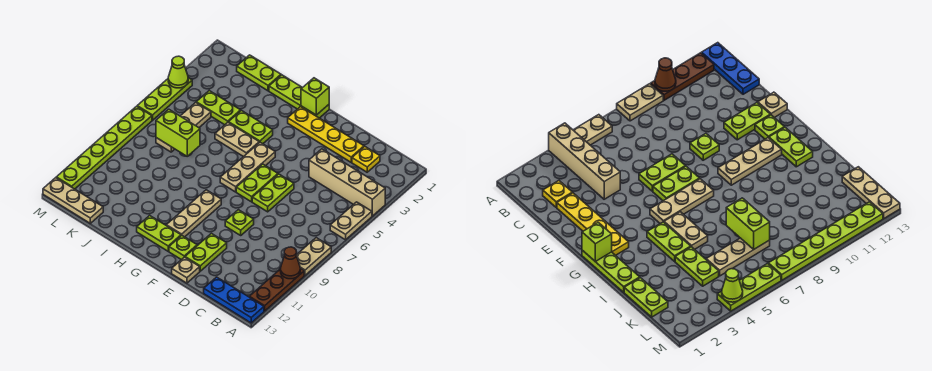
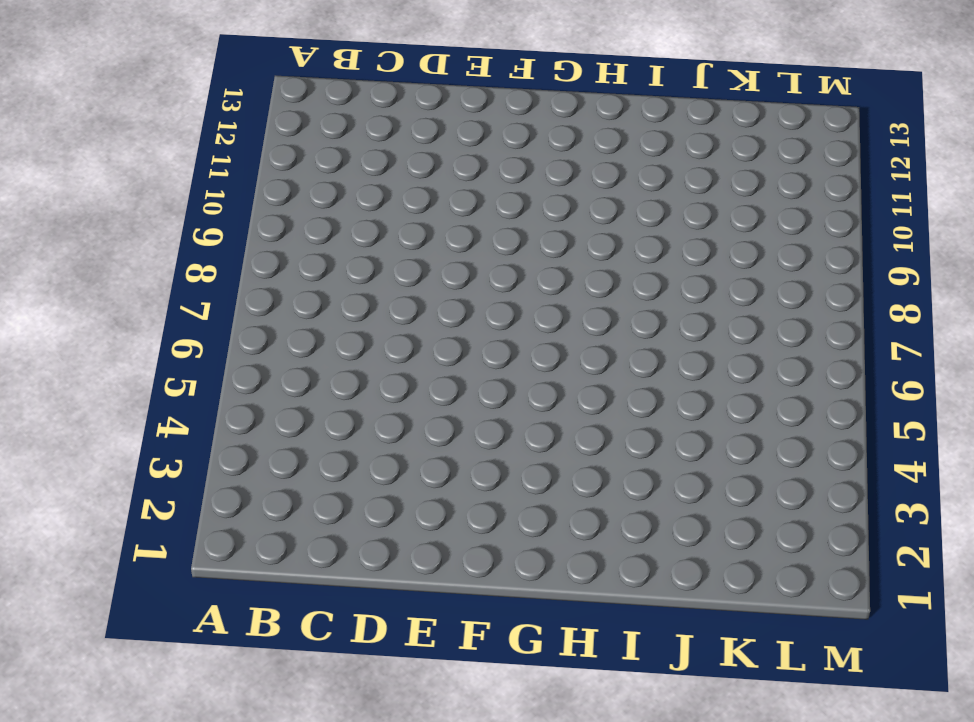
none -> tan 1x4 brick [309,149,385,216]
none -> tan 1x2 plate [330,202,372,240]
none -> tan 1x2 plate [297,238,331,275]

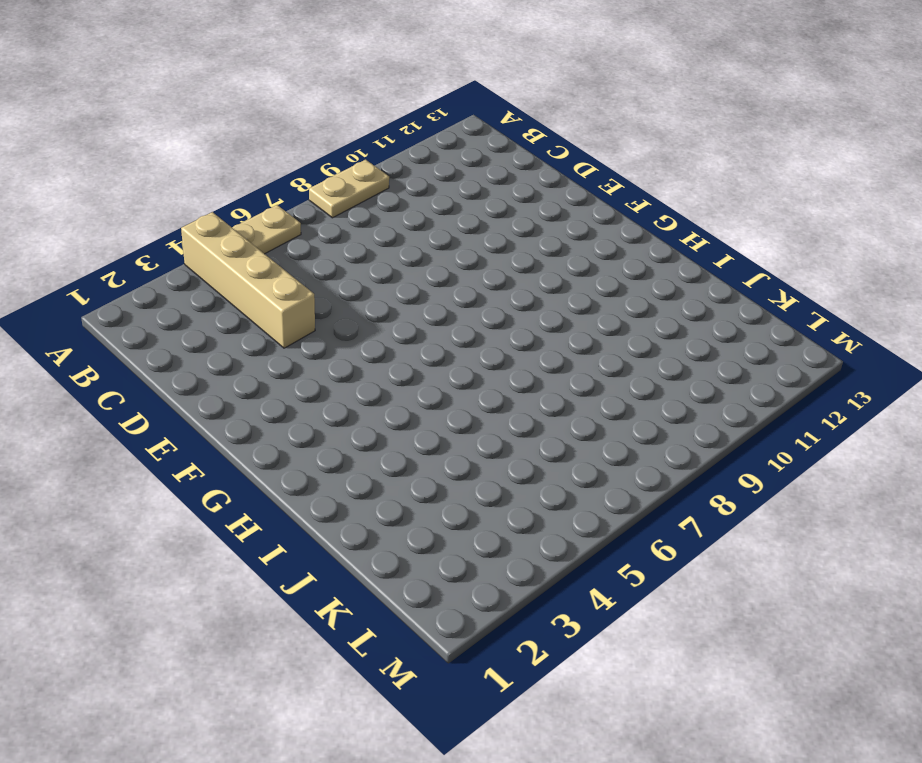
none -> brown 1x3 plate [250,268,304,311]
none -> blue 1x3 plate [204,277,264,323]
none -> yellow 1x1 plate [352,147,380,172]

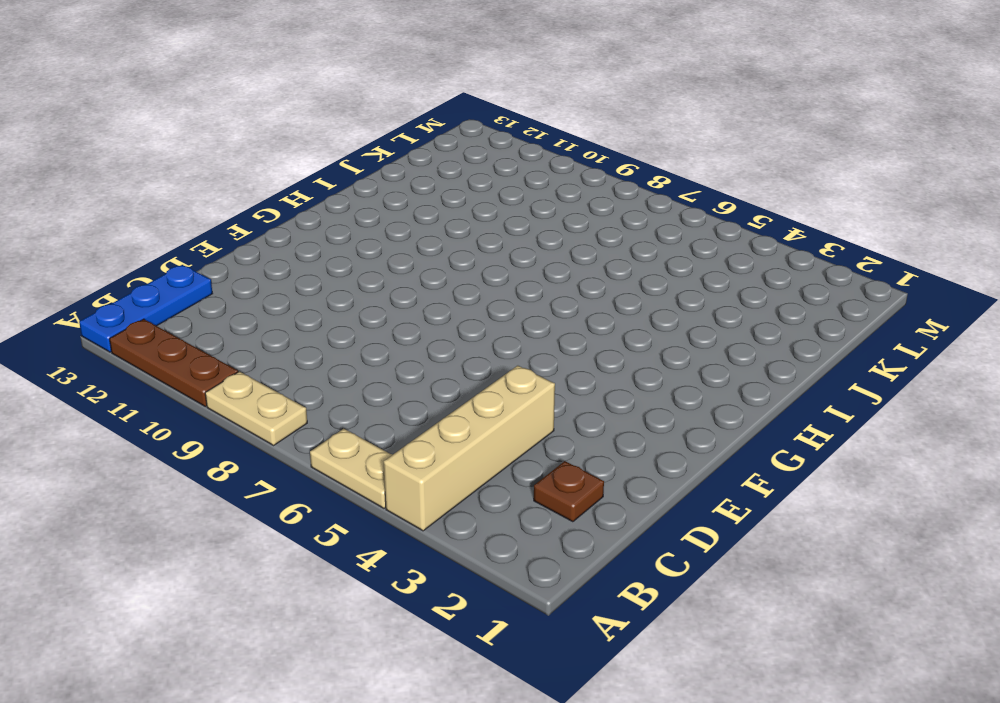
brown 1x1 plate [534,461,604,522] -> yellow 1x1 plate [352,147,380,172]
none -> yellow 1x4 plate [288,107,364,162]
none -> lime 1x2 plate [252,174,294,212]
none -> lime 1x1 plate [225,210,254,235]

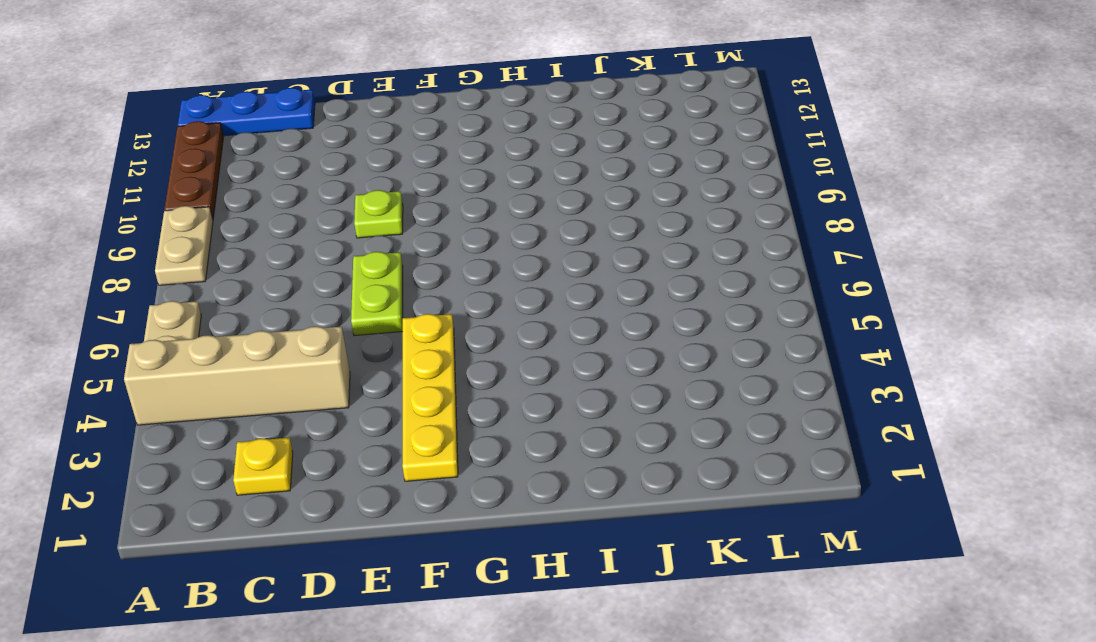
yellow 1x4 plate [402,314,458,481] -> yellow 1x4 plate turned to [288,107,364,162]
none -> lime 1x2 plate [185,233,227,271]
none -> tan 1x1 plate [172,257,200,283]
none -> lime 1x2 plate [236,164,278,202]

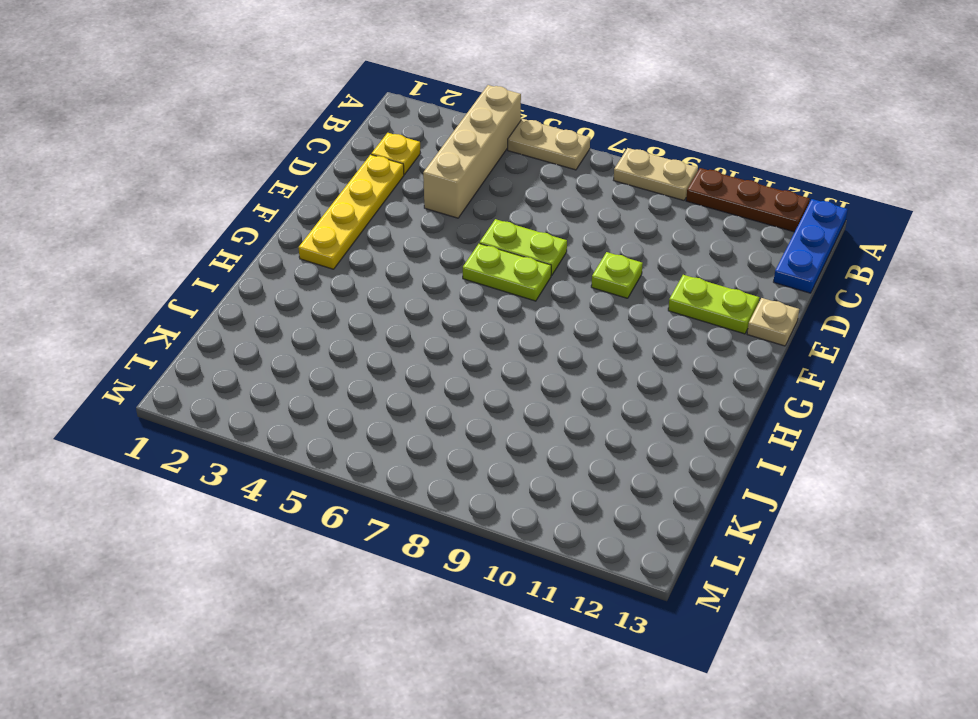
none -> lime 1x1 plate [169,236,197,260]
none -> lime 1x3 plate [269,75,329,118]
none -> tan 1x3 plate [220,142,275,192]

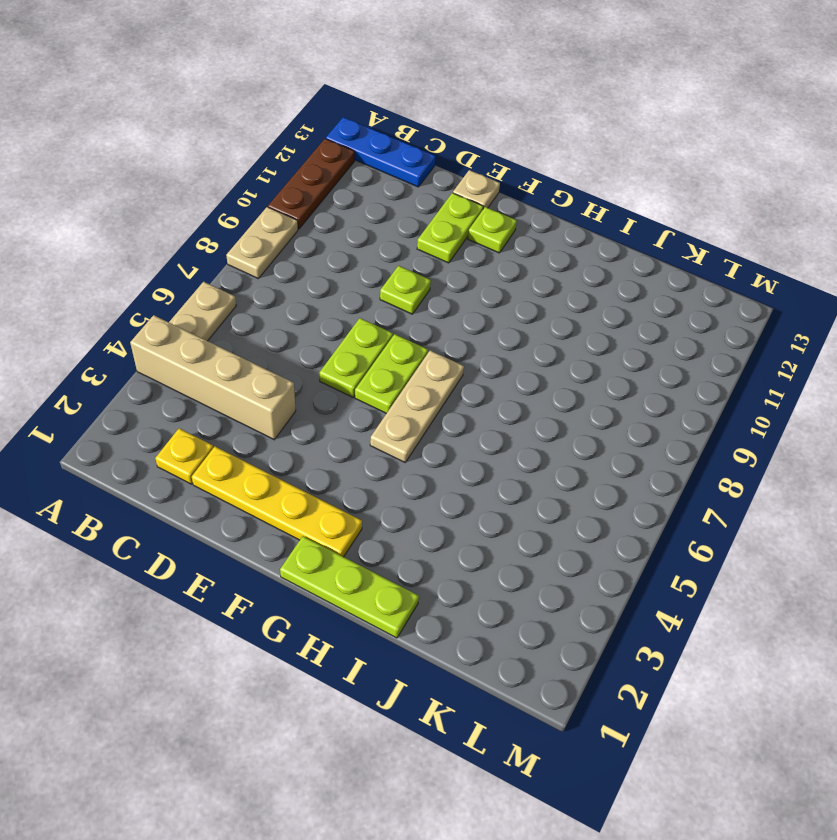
none -> tan 1x3 plate [166,190,221,237]
none -> lime 1x2 plate [137,215,181,251]
none -> lime 1x2 plate [229,111,273,144]

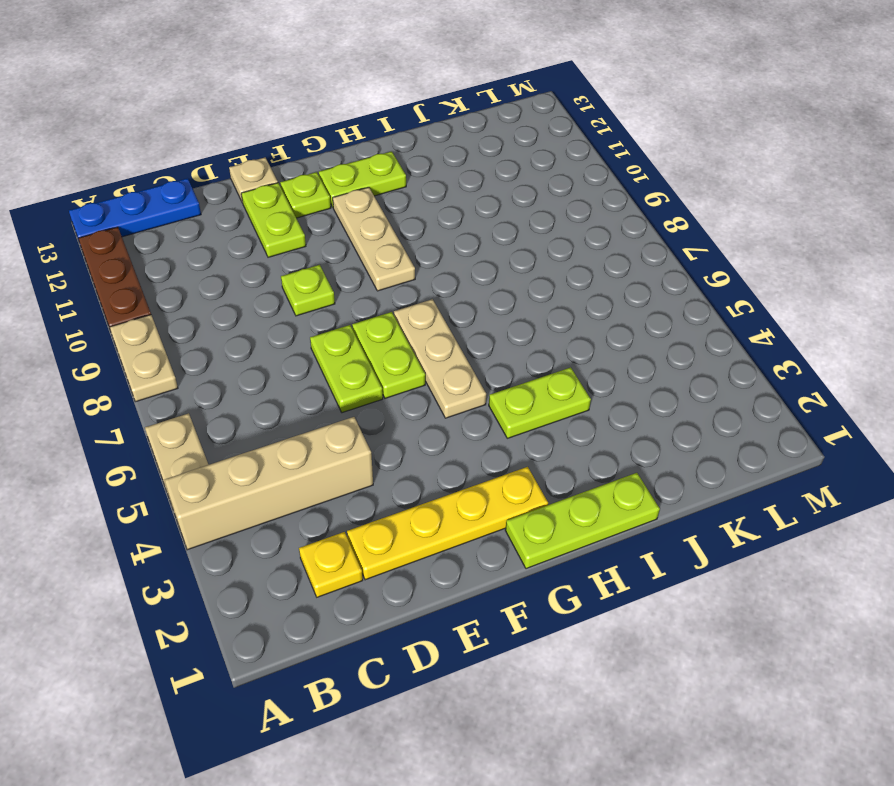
none -> tan 1x2 plate [215,123,259,157]
none -> lime 1x2 plate [237,55,281,91]
none -> lime 1x2 plate [196,91,241,125]

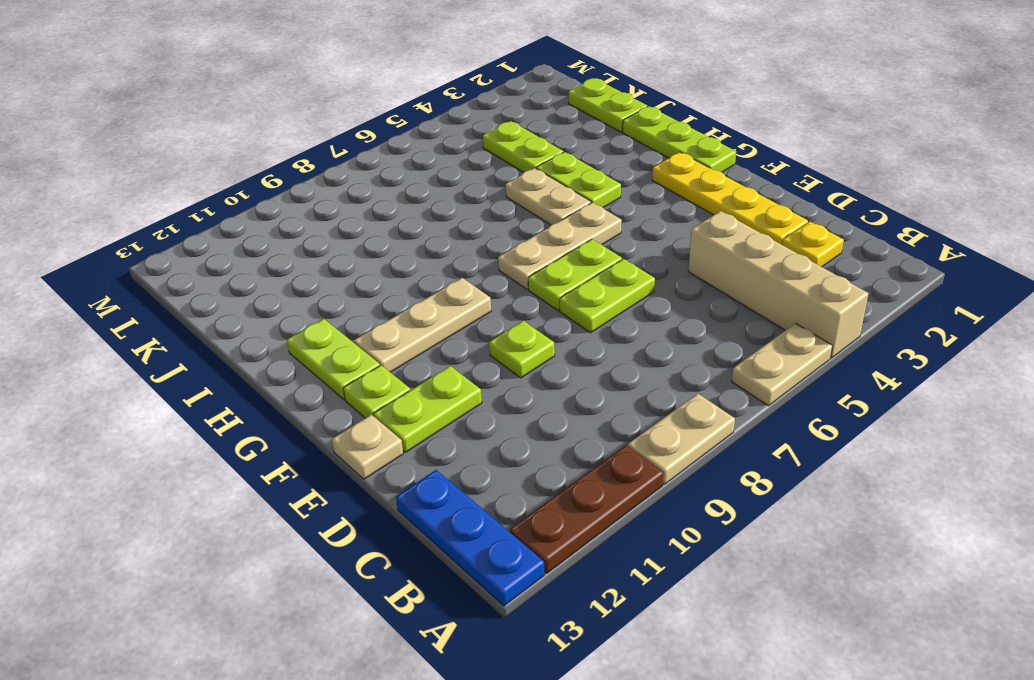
none -> tan 1x3 plate [156,103,211,152]
none -> tan 1x3 plate [43,178,103,223]
none -> lime 1x3 plate [137,78,192,120]

